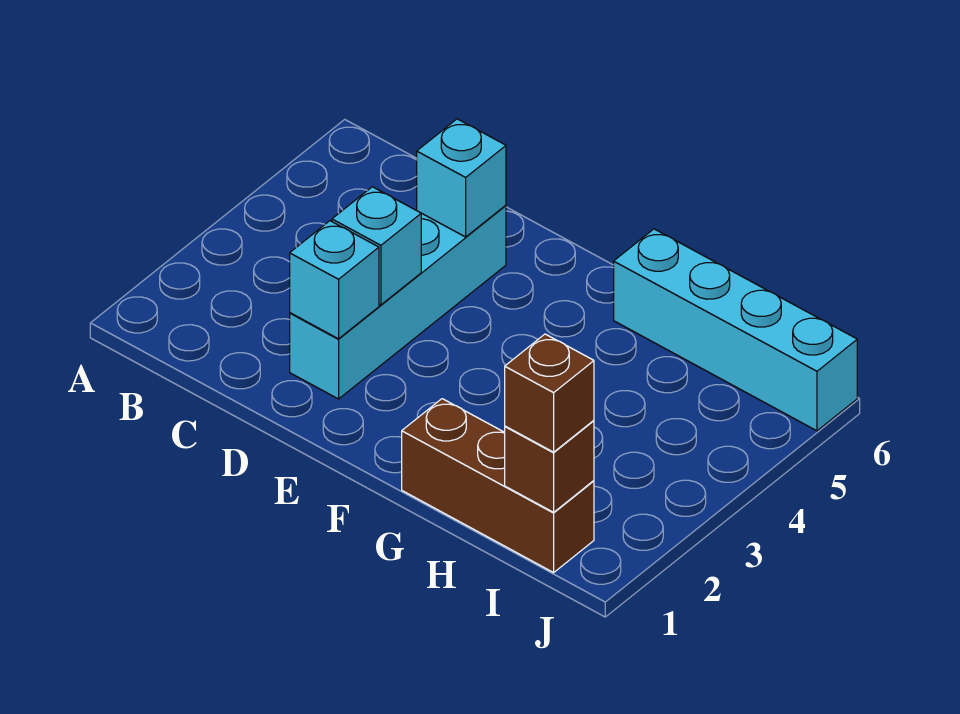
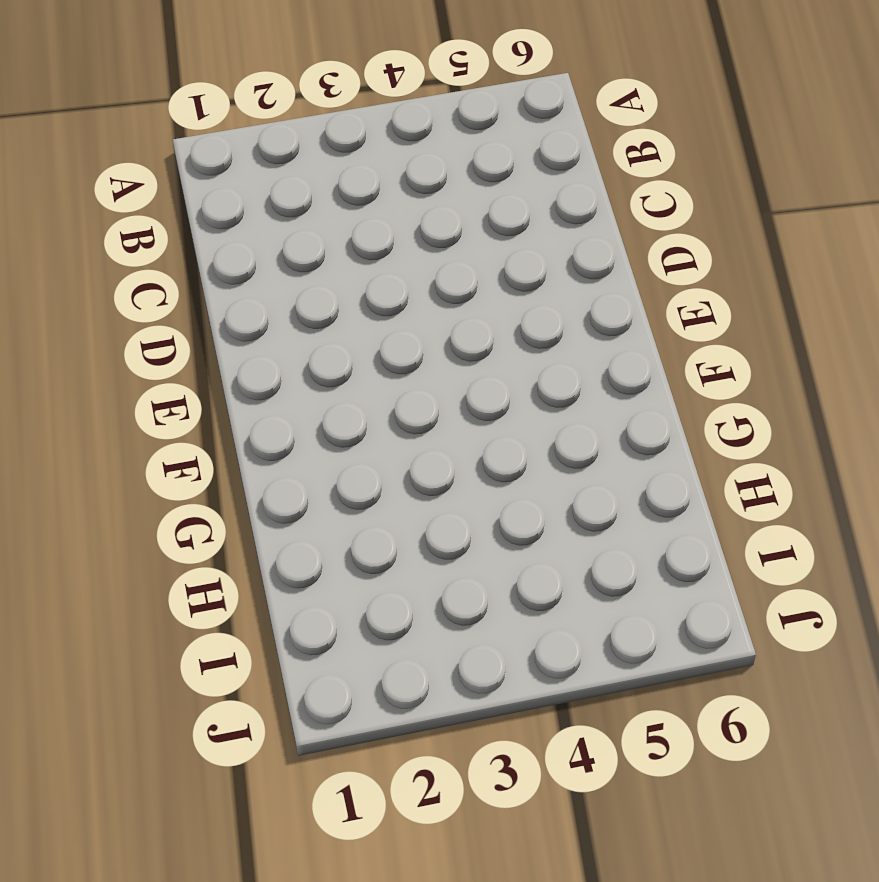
none -> cyan 1x4 brick [290,205,506,399]
none -> brown 1x3 brick [402,399,594,573]

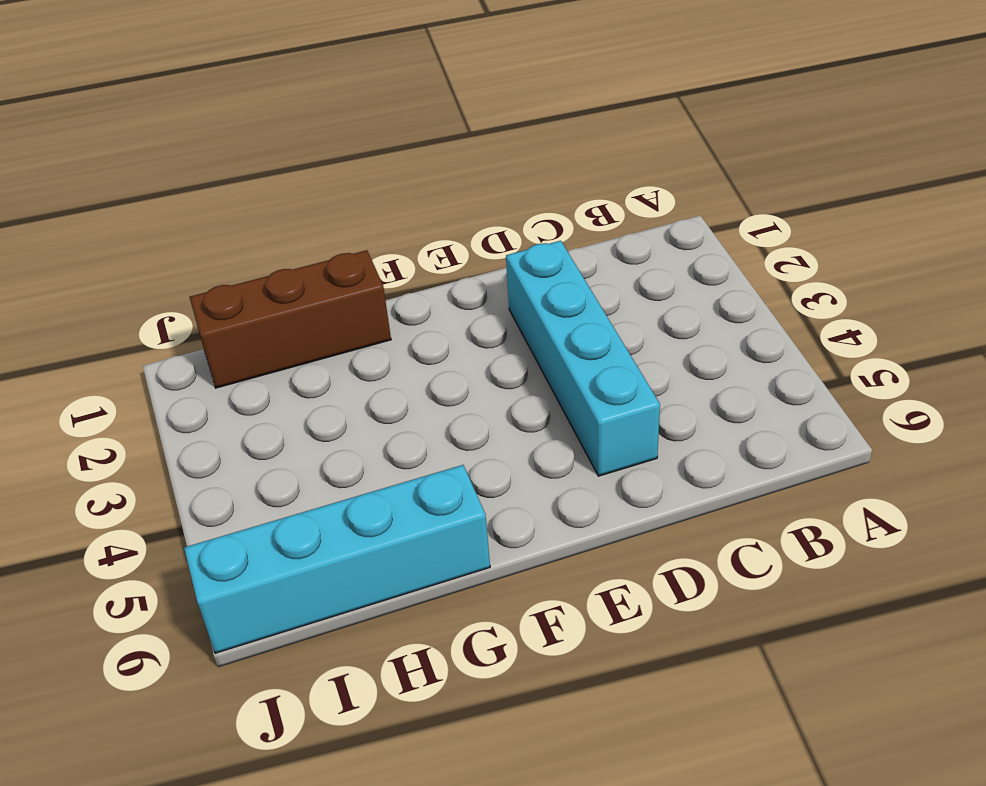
none -> cyan 1x1 brick [290,221,379,339]
none -> cyan 1x1 brick [332,187,421,305]

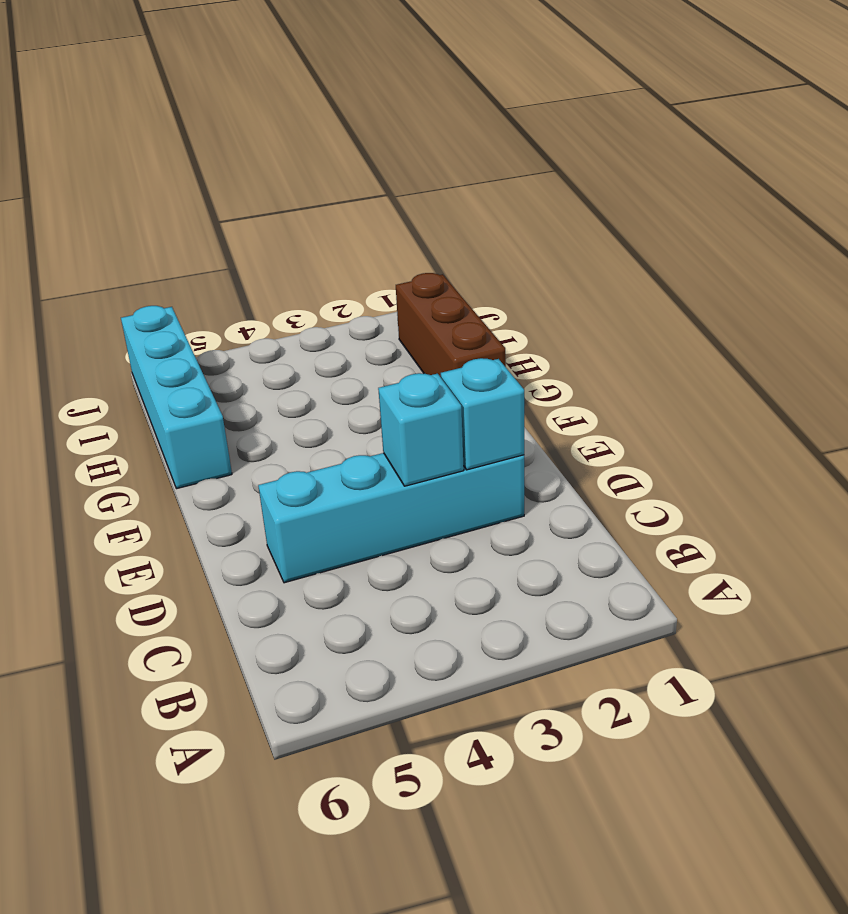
none -> cyan 1x1 brick [417,119,506,237]
none -> brown 1x1 brick [505,420,594,512]

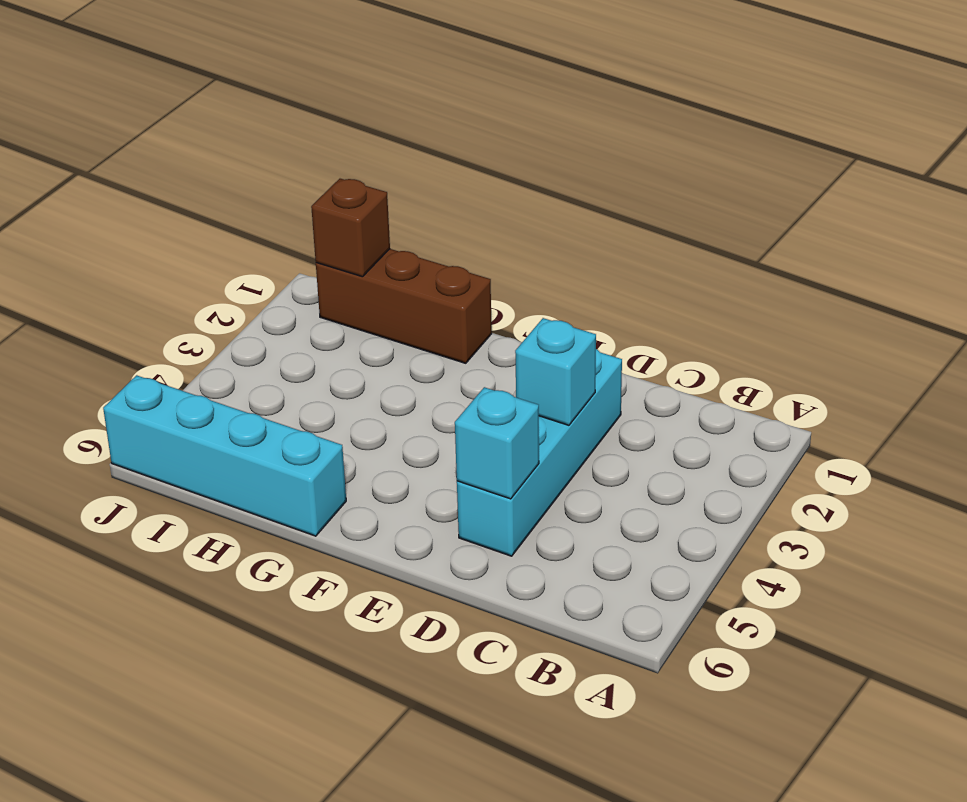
none -> cyan 1x1 brick [290,221,379,339]
none -> brown 1x1 brick [505,334,594,452]

